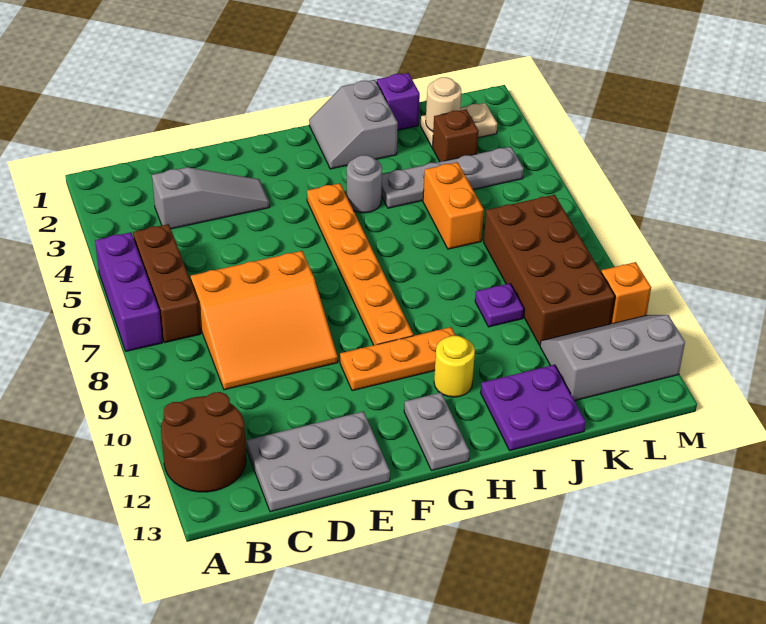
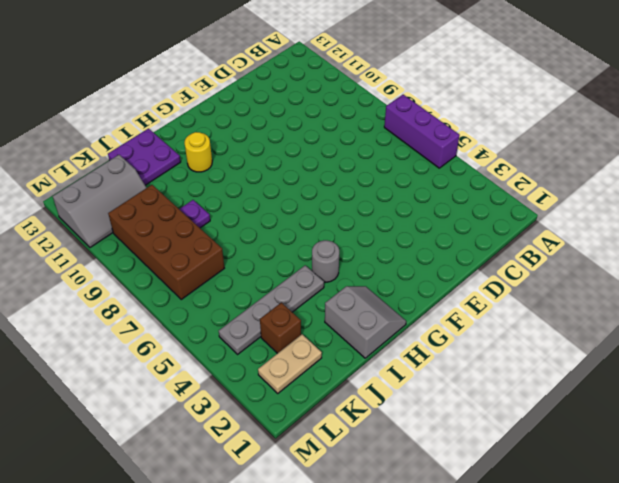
none -> brown 2x2 round brick [161,392,246,492]
none -> brown 1x3 brick [133,224,201,343]
none -> grey 1x3 slope [152,167,270,229]

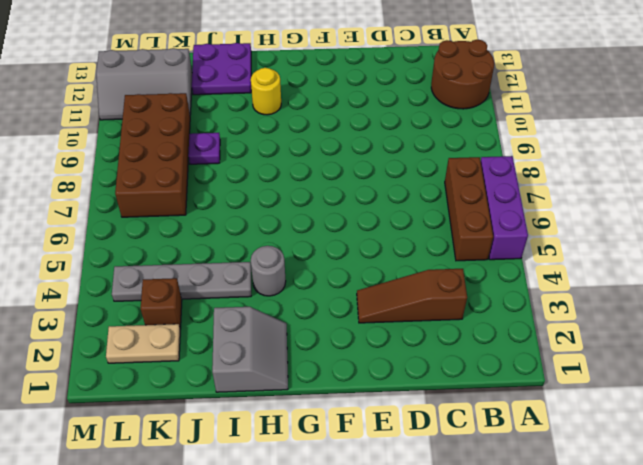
brown 1x3 slope [357,269,467,323] -> grey 1x3 slope [152,167,270,229]
none -> orange 3x3 slope [191,251,338,390]
none -> grey 2x3 plate [246,411,390,512]
none -> orange 1x3 plate [340,327,456,391]

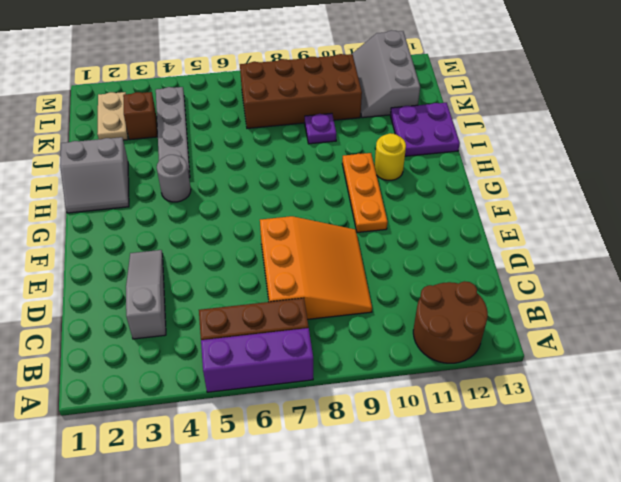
none -> grey 2x3 plate [246,411,390,512]
none -> orange 1x6 plate [307,183,413,345]
none -> grey 1x2 plate [404,393,469,471]

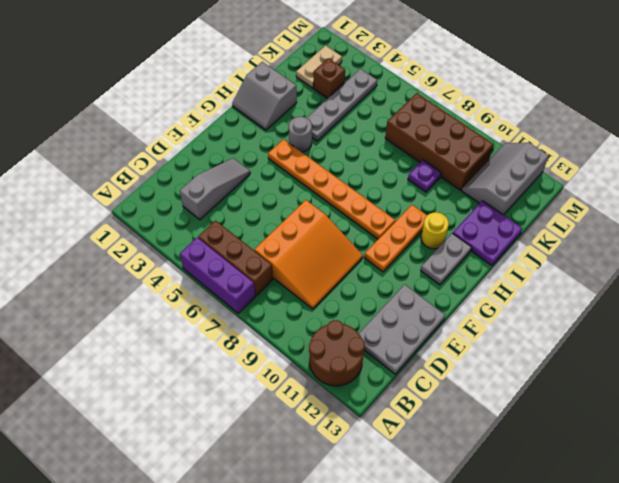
grey 1x2 plate [421,233,472,285] -> grey 1x2 plate turned to [404,393,469,471]
none -> purple 1x1 brick [377,73,420,130]
none -> orange 1x2 brick [423,162,484,249]
none -> orange 1x1 brick [601,262,651,324]

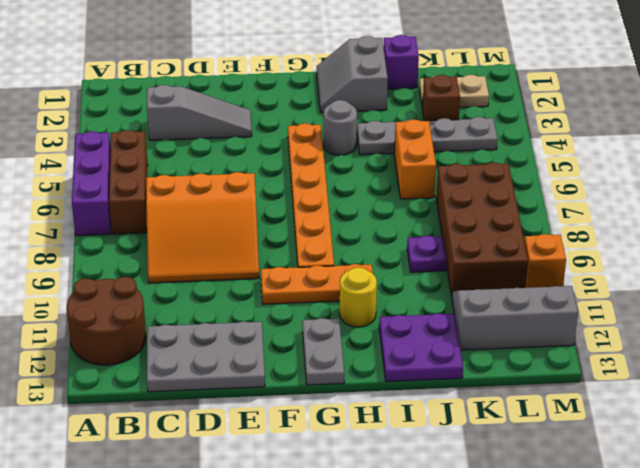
none -> tan 1x1 round brick [426,77,461,131]

